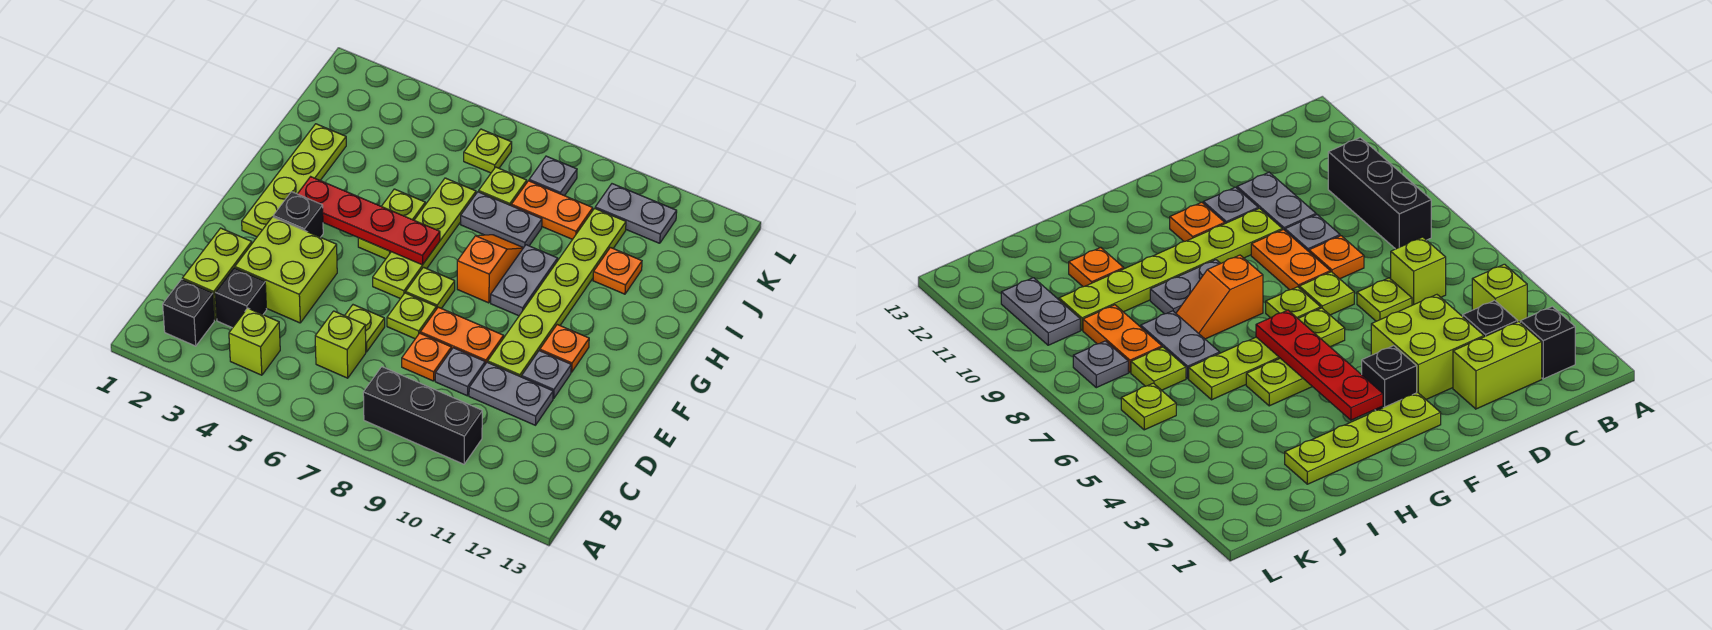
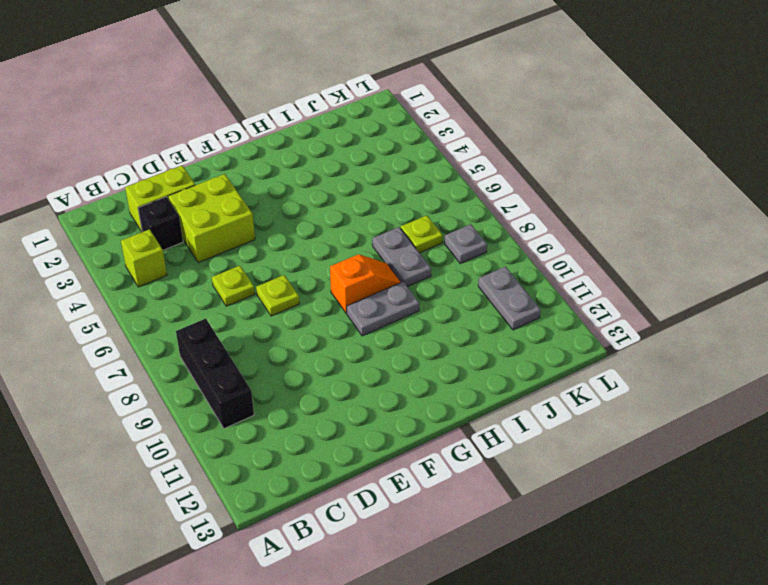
none -> black 1x1 brick [163,279,214,346]
none -> lime 1x1 brick [315,311,366,378]
none -> orange 1x1 plate [402,333,451,381]
none -> grey 1x1 plate [435,348,485,396]

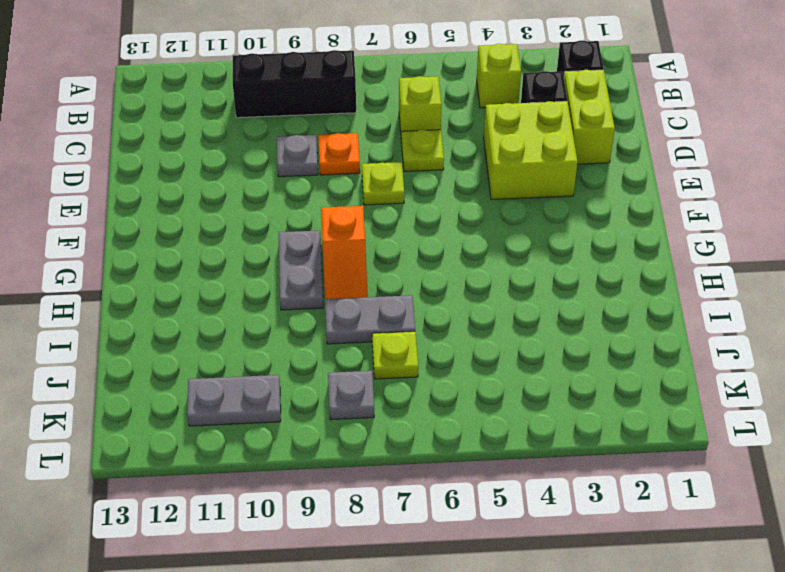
none -> grey 1x2 plate [469,362,553,425]
none -> orange 1x2 plate [420,307,504,364]
none -> lime 1x6 plate [488,208,626,377]
none -> grey 1x1 plate [522,351,571,399]

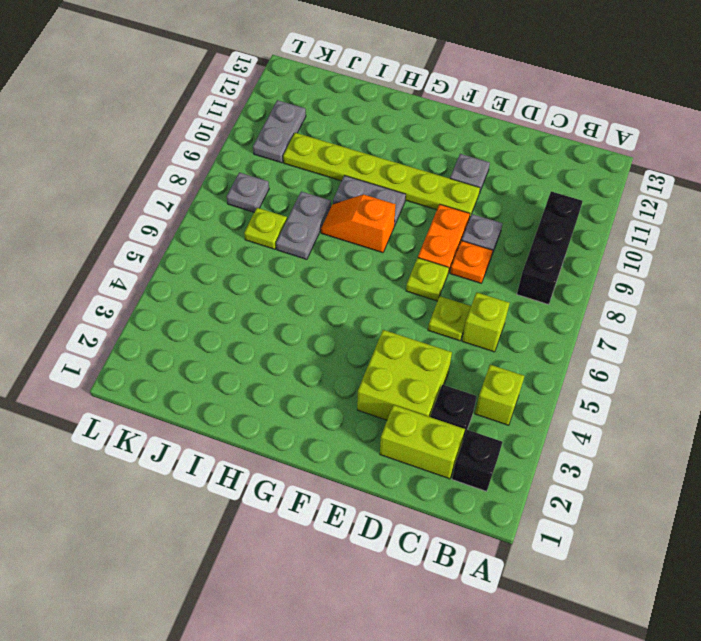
none -> grey 1x2 plate [469,362,553,425]
none -> lime 1x4 plate [242,124,346,237]
none -> black 1x1 brick [273,192,323,237]
none -> lime 1x4 plate [373,178,476,299]

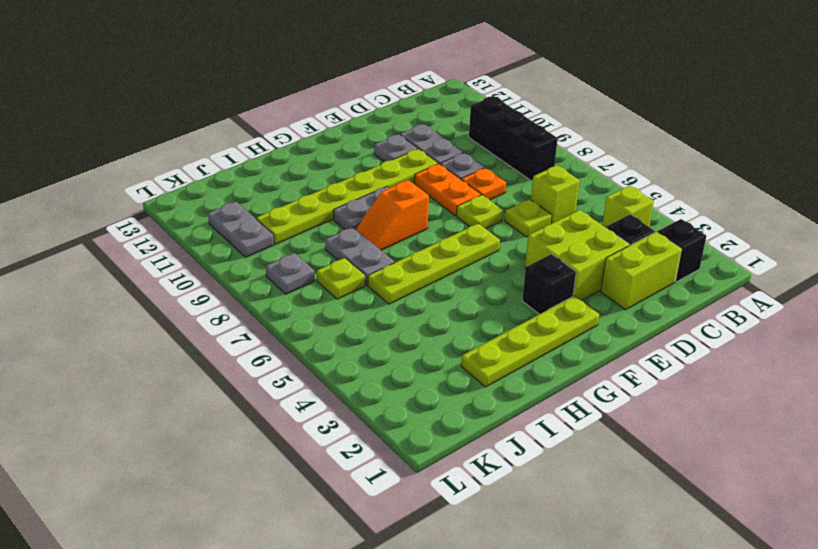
none -> lime 1x1 plate [406,267,455,309]
none -> orange 1x1 plate [540,325,589,372]
none -> lime 1x2 plate [358,189,425,259]
none -> orange 1x1 plate [593,247,642,294]

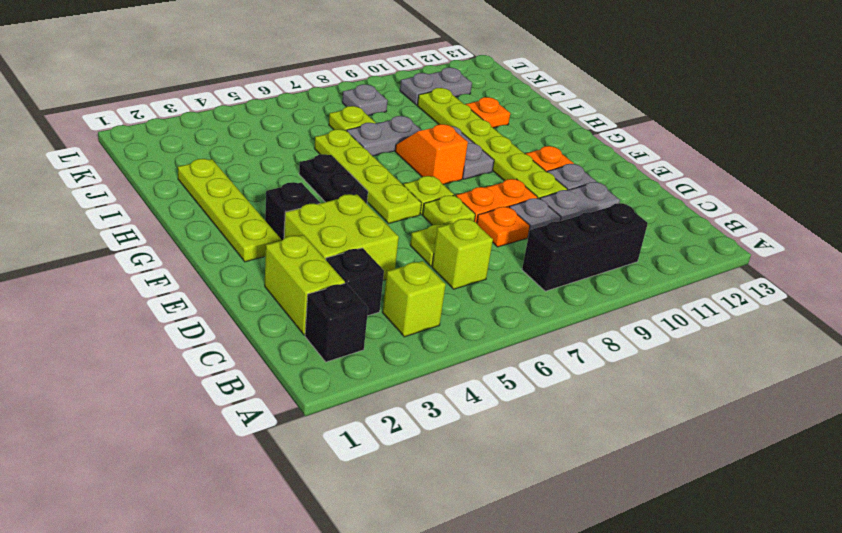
black 1x2 plate [299,154,368,204] -> lime 1x2 plate [358,189,425,259]
none -> orange 1x2 plate [511,181,593,239]
none -> lime 1x1 plate [464,129,512,173]
none -> red 1x4 plate [298,177,440,265]

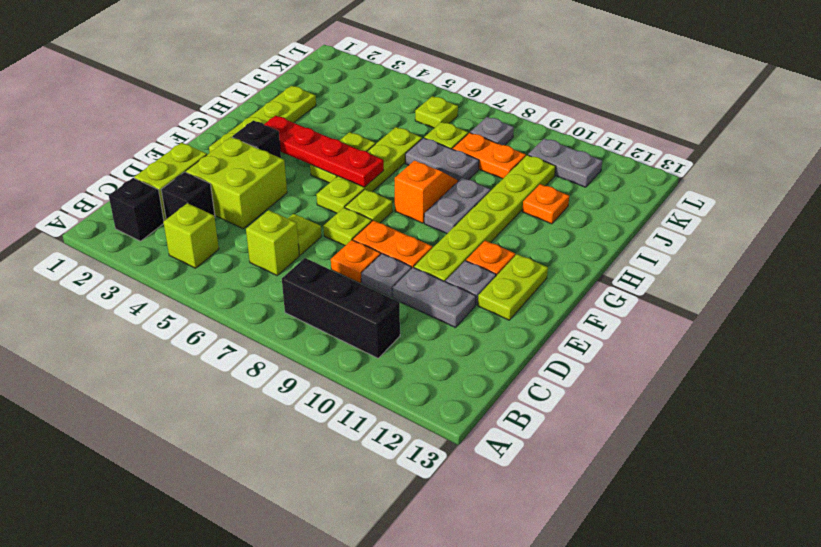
lime 1x2 plate [478,254,548,320] -> none

